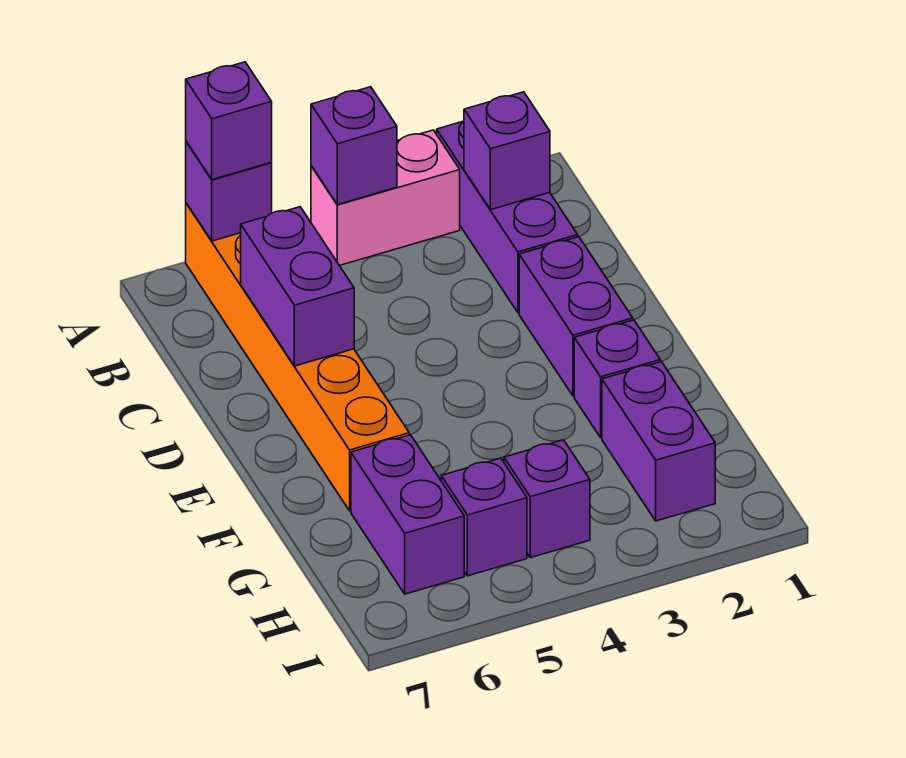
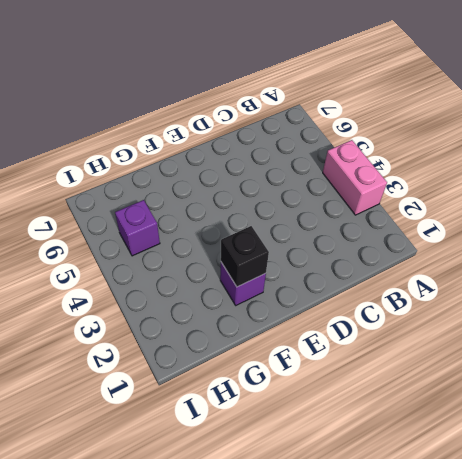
black 1x1 brick [221,226,269,287] -> none
none -> purple 1x3 brick [437,121,578,313]
none -> orange 1x6 brick [186,203,409,511]
none -> purple 1x2 brick [519,237,633,396]

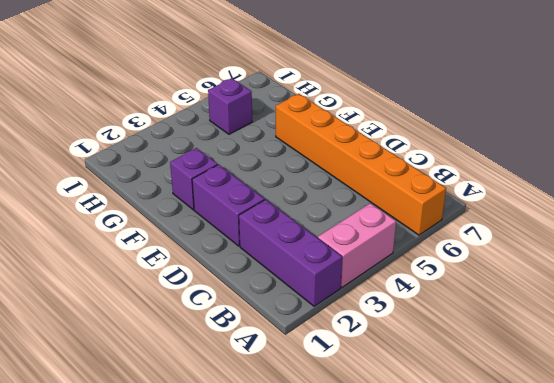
none -> purple 1x2 brick [602,362,715,521]
none -> purple 1x2 brick [351,435,464,594]
none -> purple 1x1 brick [504,440,590,558]

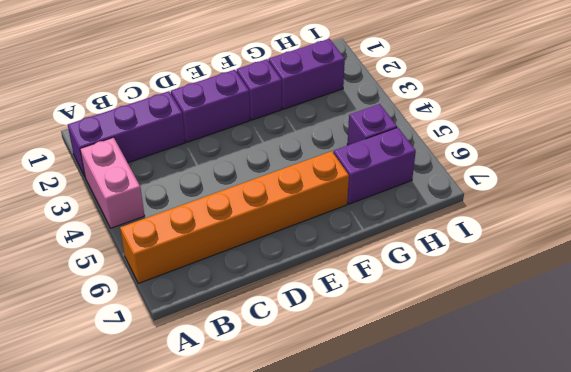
none -> purple 1x1 brick [504,440,590,558]
none -> purple 1x1 brick [311,87,397,205]
none -> purple 1x1 brick [186,142,272,241]

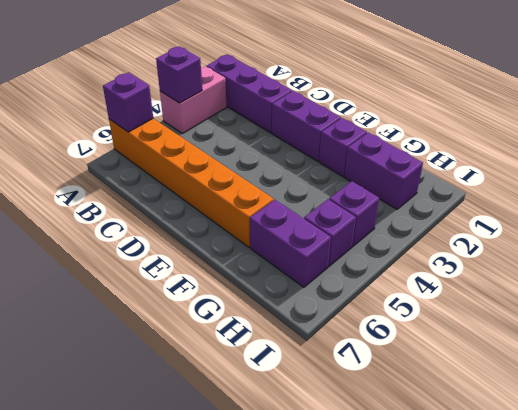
none -> purple 1x1 brick [464,92,550,210]
none -> purple 1x2 brick [241,207,354,366]
none -> purple 1x1 brick [186,62,272,180]

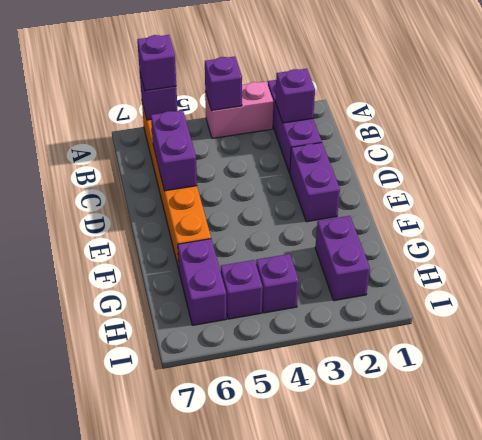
none -> purple 1x1 brick [574,320,660,438]

